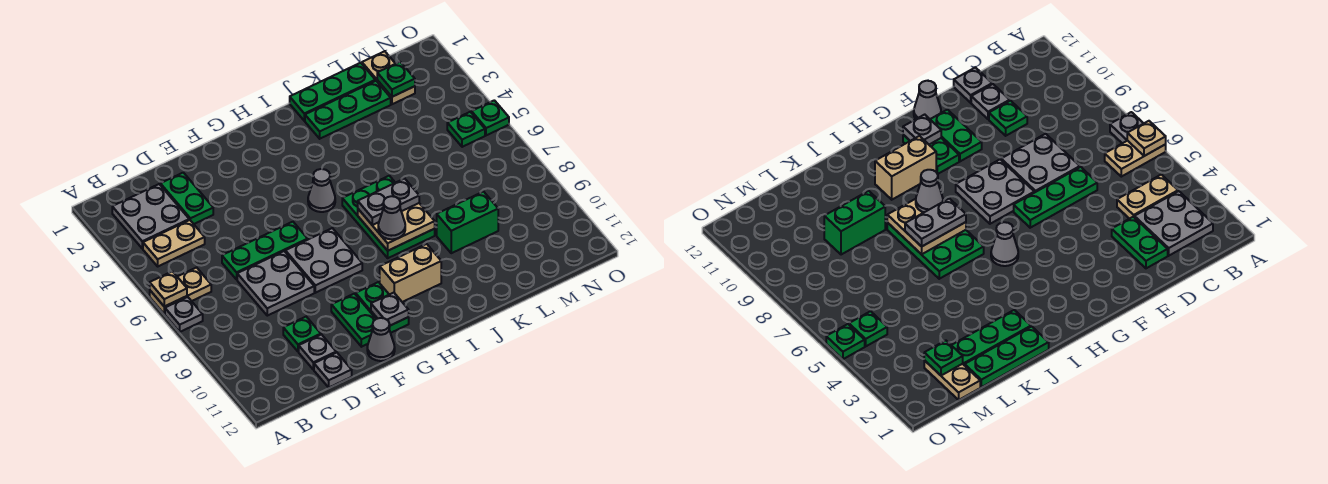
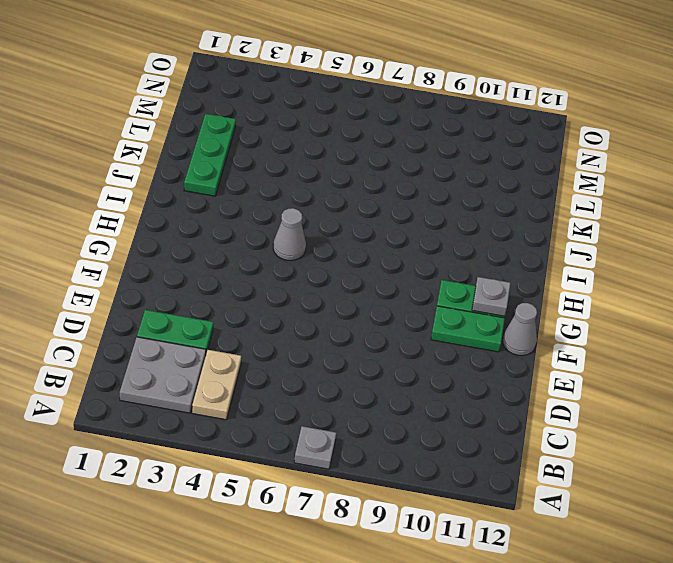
none -> tan 1x2 plate [150,268,211,314]
none -> green 1x3 plate [222,222,308,279]
none -> grey 2x2 plate [237,251,314,316]

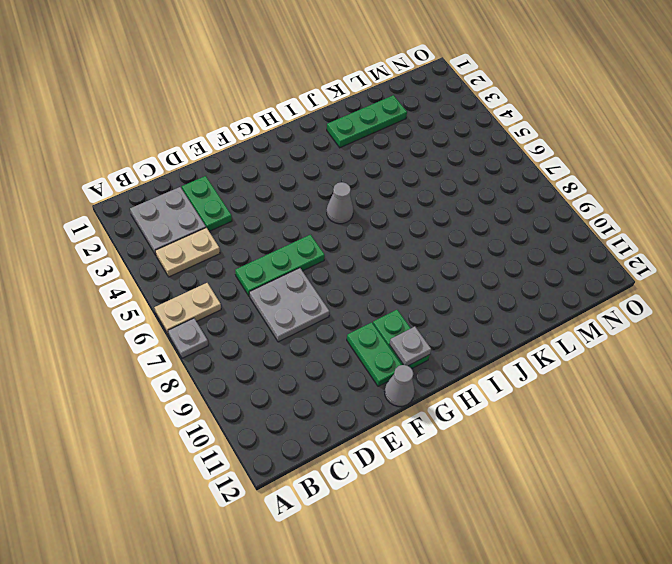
none -> green 1x1 plate [283,317,321,352]
none -> grey 1x1 plate [299,335,336,370]
none -> grey 1x1 plate [314,352,352,387]

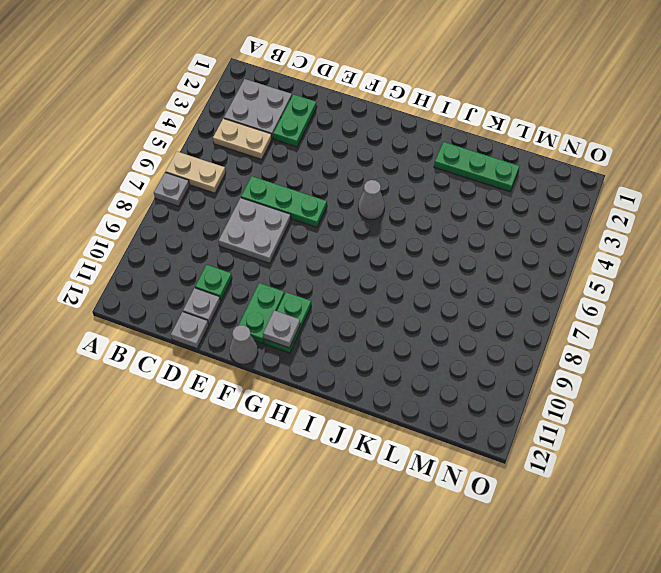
none -> grey 2x2 plate [285,228,362,293]
none -> tan 1x2 brick [380,244,441,302]
none -> green 2x3 plate [342,176,435,258]

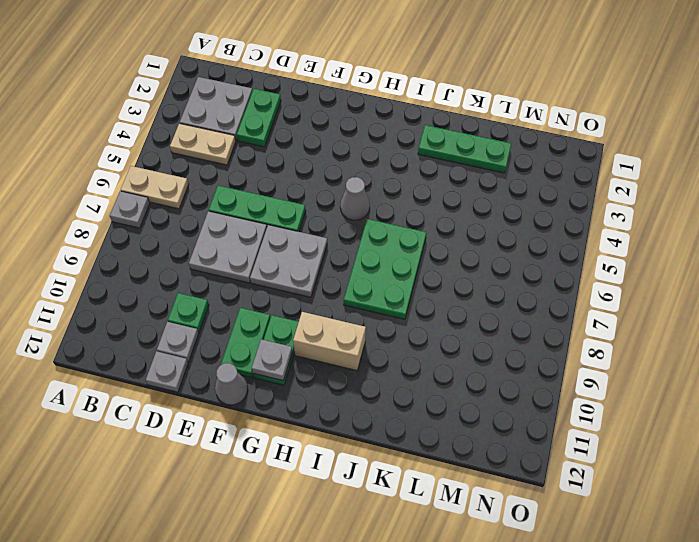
none -> green 1x3 plate [290,63,375,121]
none -> green 1x2 brick [437,192,498,253]
none -> tan 1x2 plate [362,51,415,104]

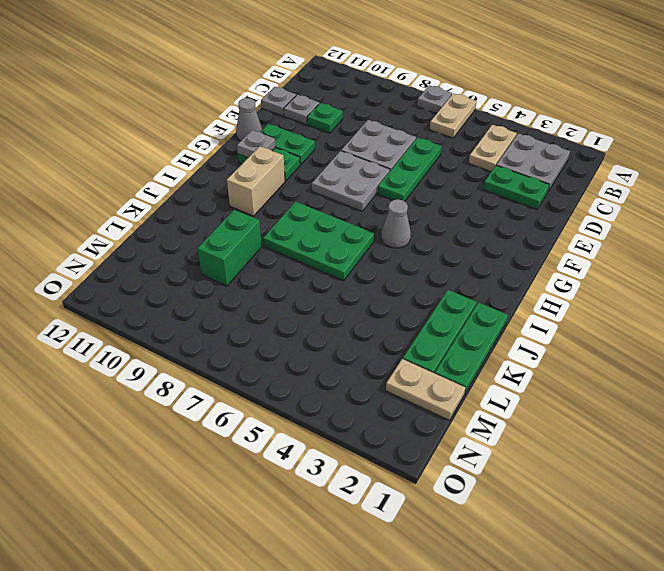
none -> green 1x1 plate [447,112,485,147]
none -> green 1x1 plate [472,100,509,135]
none -> tan 1x1 plate [150,271,187,307]

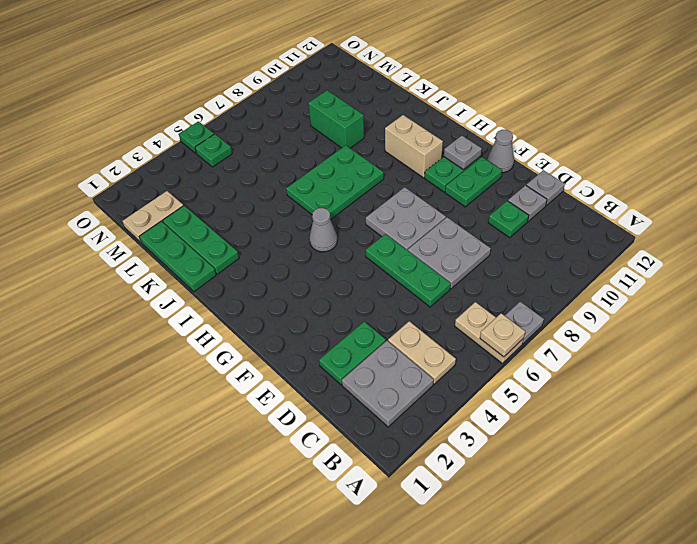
none -> tan 2x2 plate [358,203,435,251]
none -> green 1x1 plate [377,62,415,97]
none -> grey 1x2 plate [358,178,419,225]

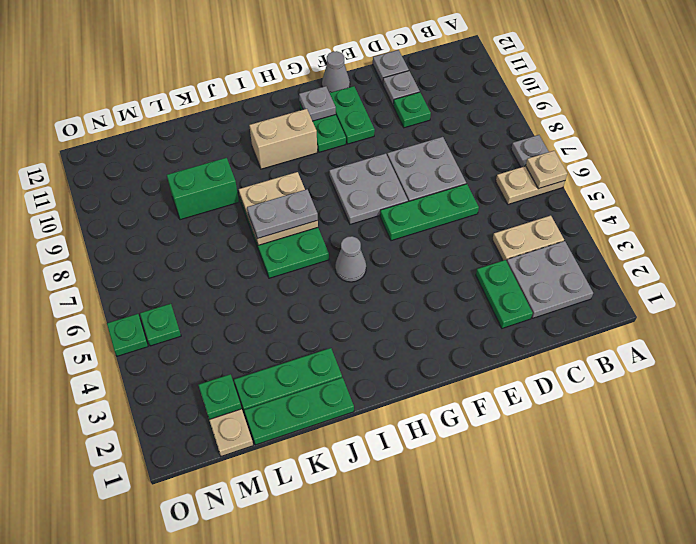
none -> grey 1x1 cone [378,196,405,239]

